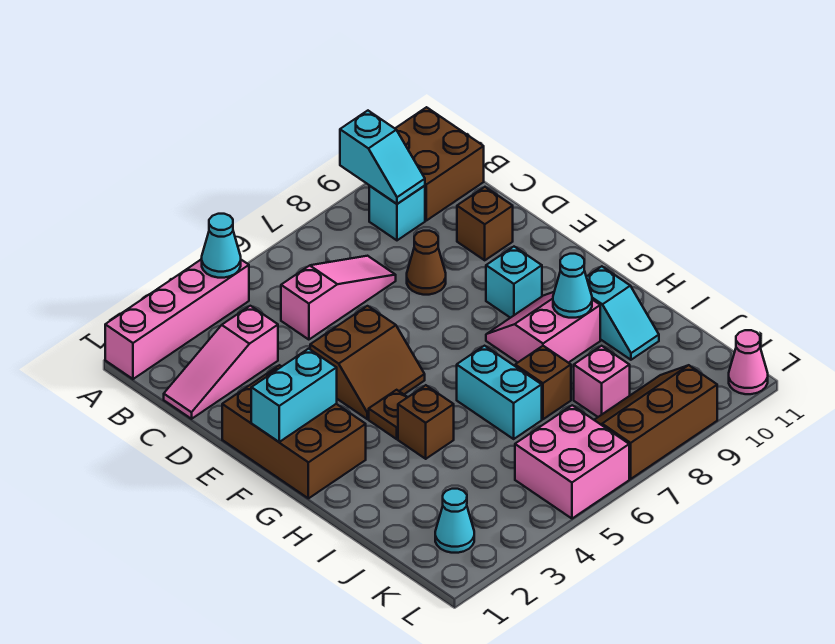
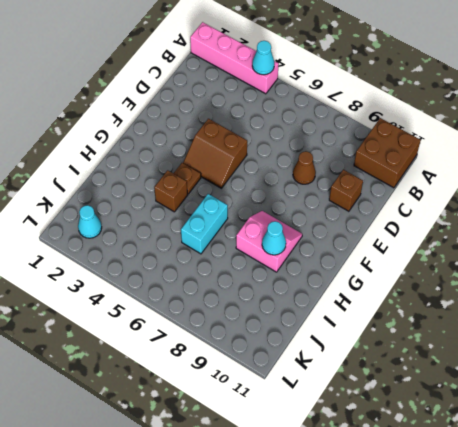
none -> cyan 1x1 brick [369,186,425,240]
none -> pink 1x3 slope [164,306,278,419]
none -> pink 1x3 slope [281,256,396,340]

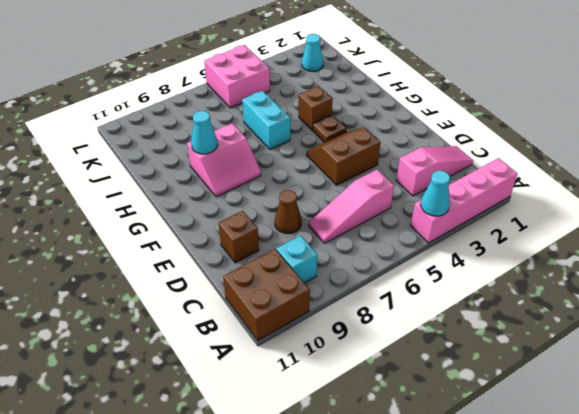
none -> brown 2x3 brick [222,365,366,498]
none -> cyan 1x1 brick [486,247,542,318]
none -> cyan 1x2 slope [587,266,659,360]

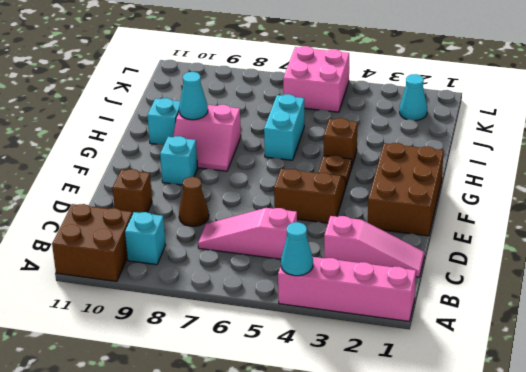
none -> brown 1x1 brick [515,346,571,419]
none -> pink 1x1 brick [574,346,630,417]
none -> brown 2x3 slope [595,365,717,479]

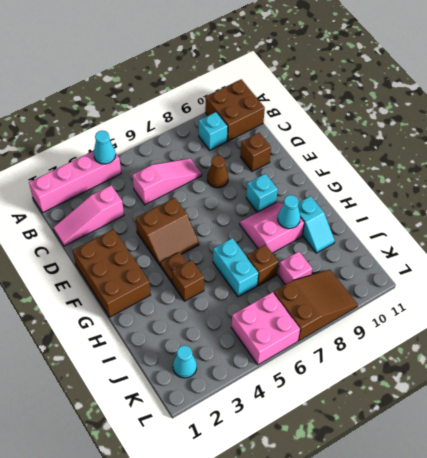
brown 2x3 slope [274,270,358,341] -> brown 2x3 slope turned to [595,365,717,479]
none -> pink 1x1 cone [729,330,768,394]
none -> cyan 1x2 slope [340,111,425,204]
none -> cyan 1x2 brick [251,349,337,442]

